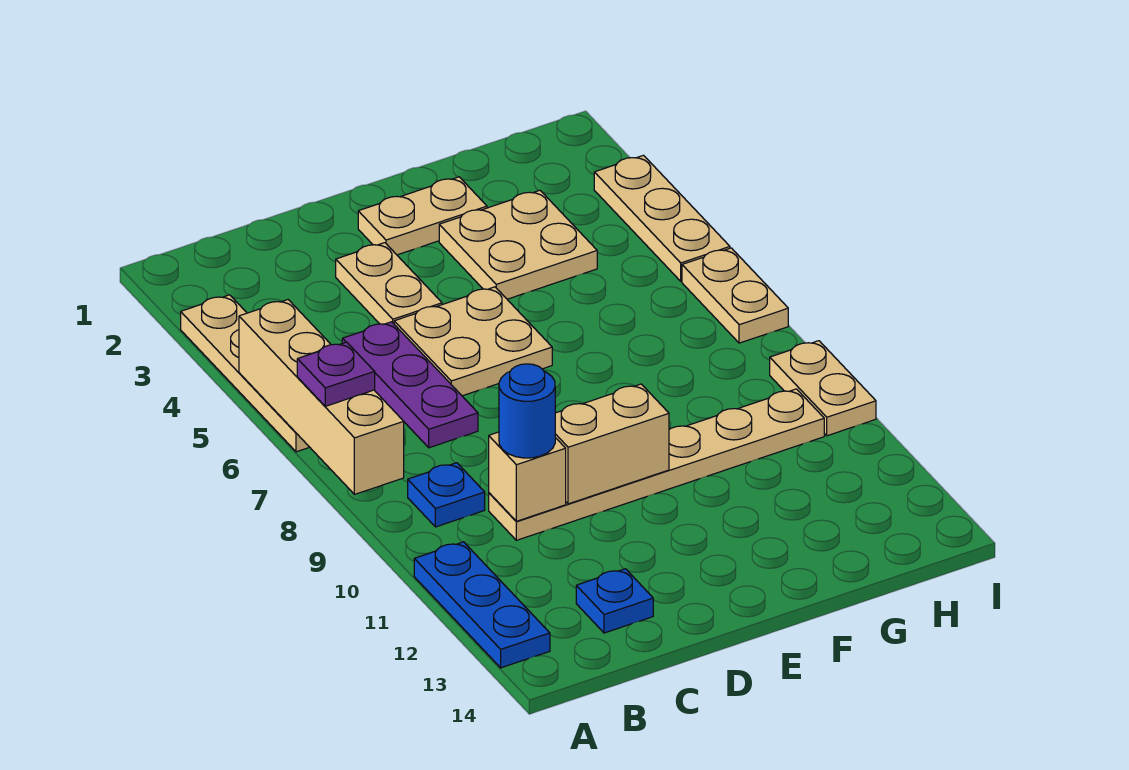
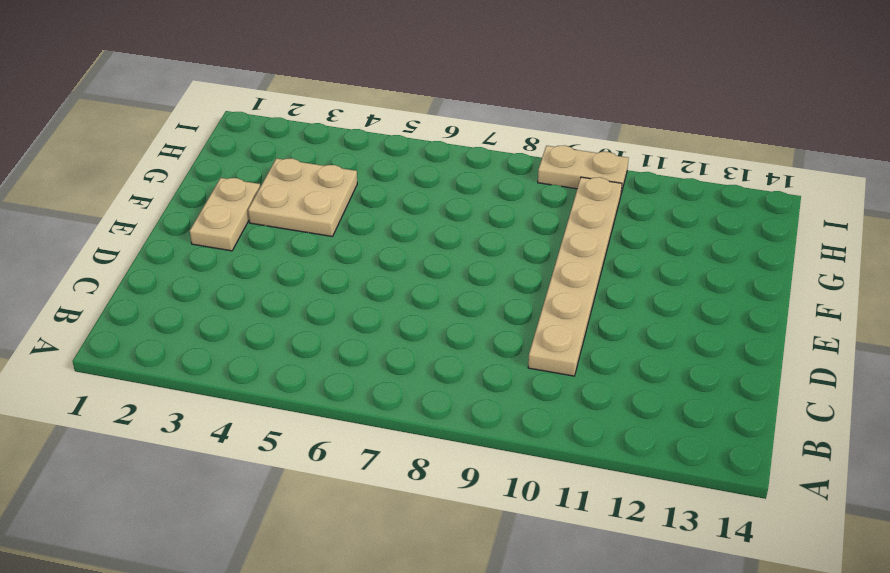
none -> tan 1x4 plate [181,295,309,452]
none -> blue 1x3 plate [414,542,550,668]
none -> blue 1x1 plate [408,463,485,527]

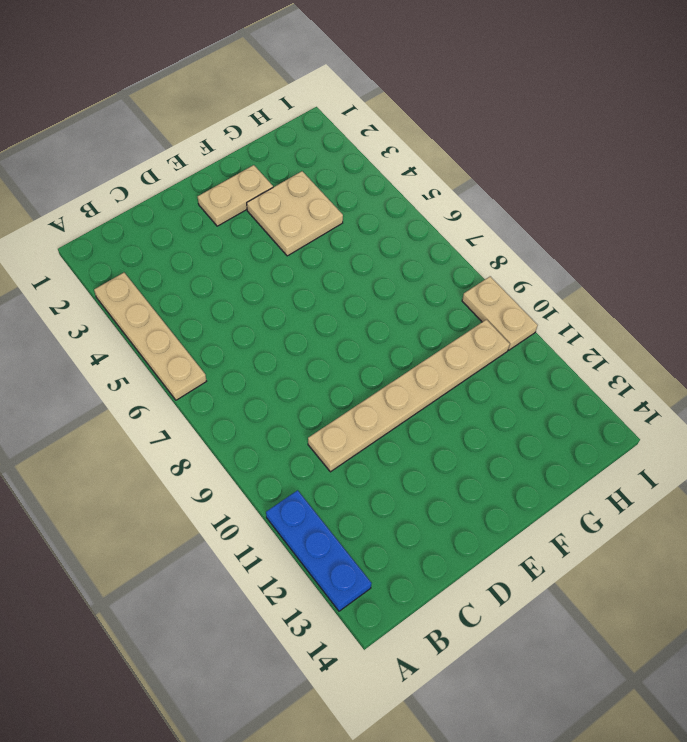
none -> blue 1x1 plate [408,463,485,527]
none -> purple 1x3 plate [342,322,478,448]
none -> blue 1x1 plate [576,569,653,633]

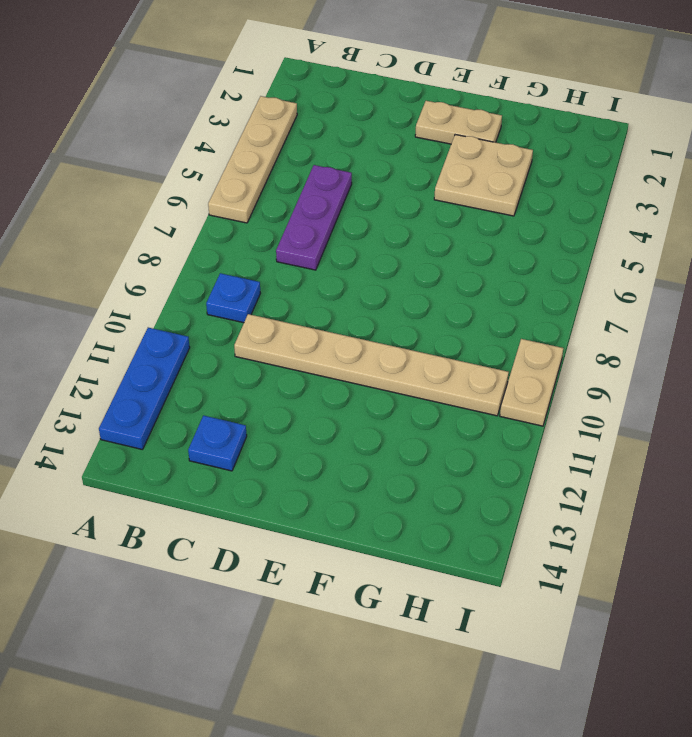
none -> tan 1x2 plate [336,243,442,324]
none -> tan 2x2 plate [394,287,552,396]
none -> tan 1x3 plate [594,155,730,281]

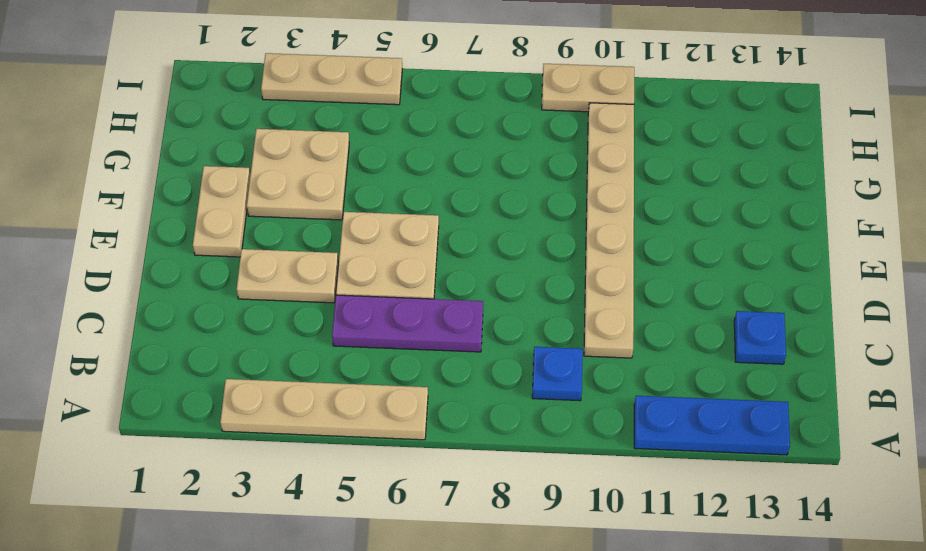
none -> tan 1x2 plate [682,248,788,343]
none -> tan 1x4 brick [239,300,404,494]
none -> tan 1x1 brick [489,432,566,521]

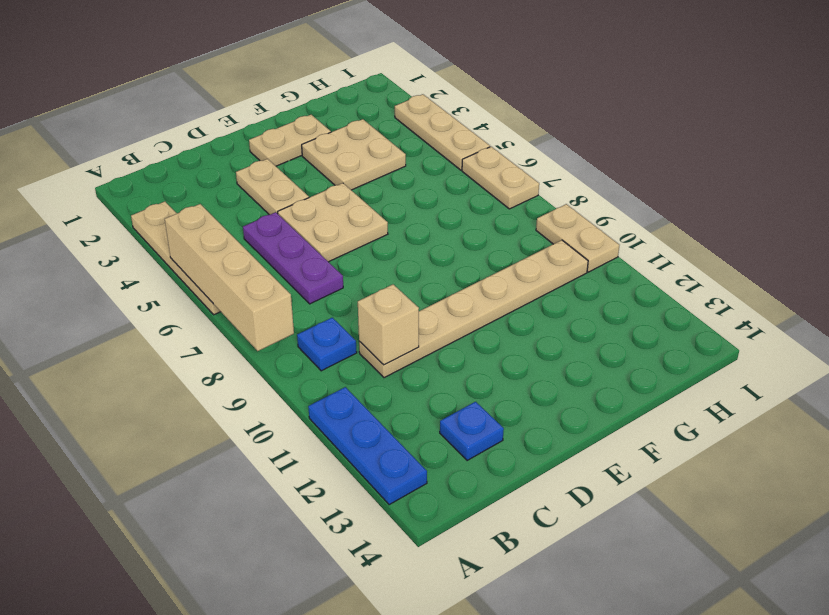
none -> tan 1x2 brick [555,384,669,504]
none -> purple 1x1 plate [297,342,375,406]
none -> blue 1x1 round brick [499,364,555,458]

